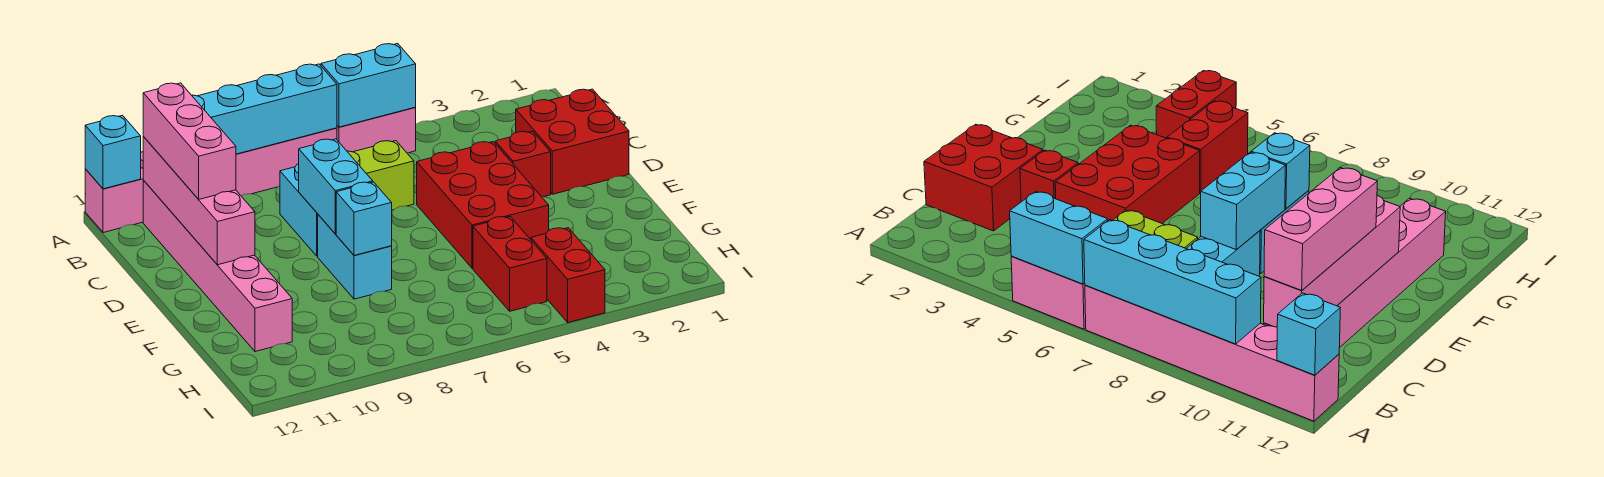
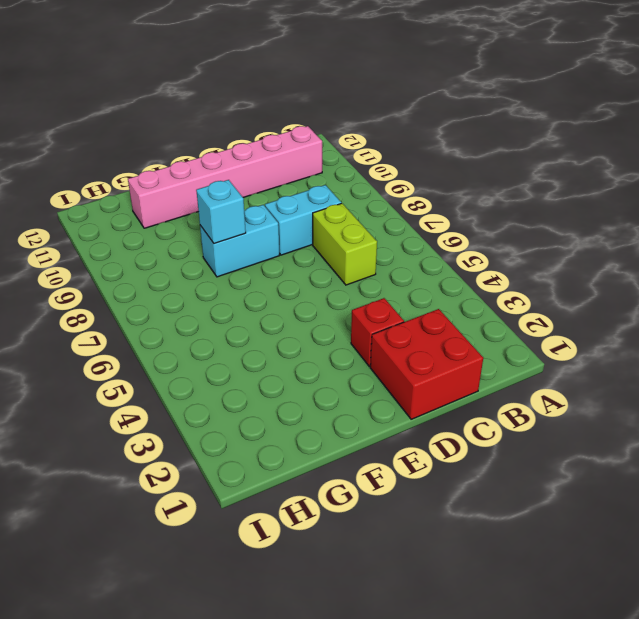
none -> pink 1x2 brick [337,108,416,153]
none -> pink 1x6 brick [85,128,337,233]
none -> red 2x3 brick [417,142,549,268]

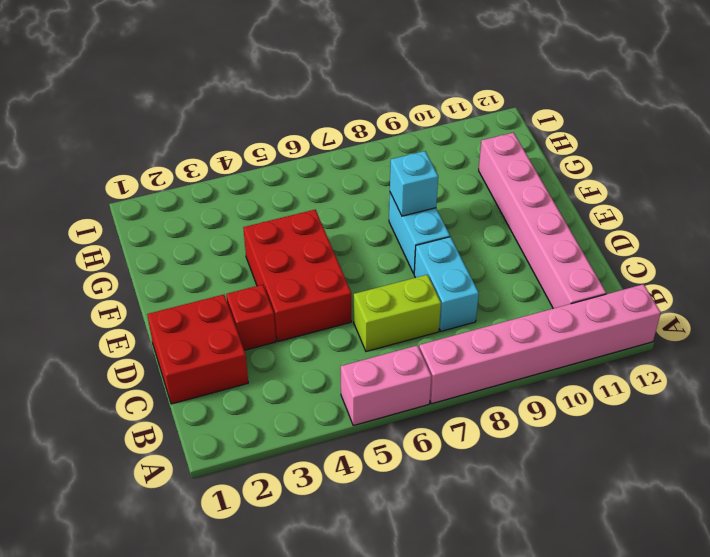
none -> red 1x2 brick [473,217,547,311]
none -> red 1x2 brick [531,228,605,323]
none -> cyan 1x2 brick [321,43,416,127]

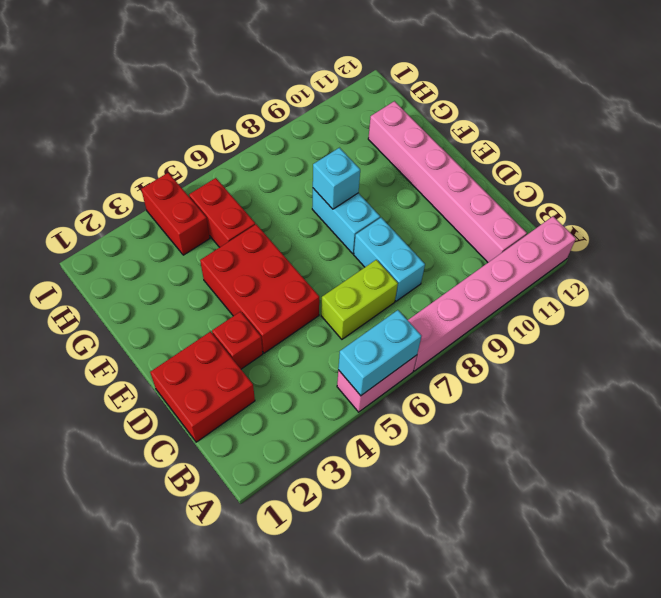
none -> cyan 1x4 brick [192,64,337,154]
none -> cyan 1x1 brick [85,116,141,189]
none -> pink 1x4 brick [143,137,255,265]

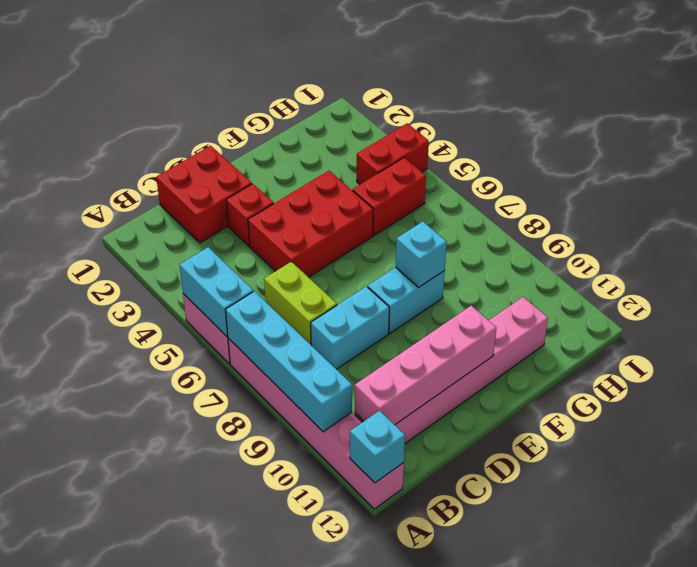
none -> cyan 1x2 brick [299,139,373,234]
none -> pink 1x3 brick [143,83,236,199]

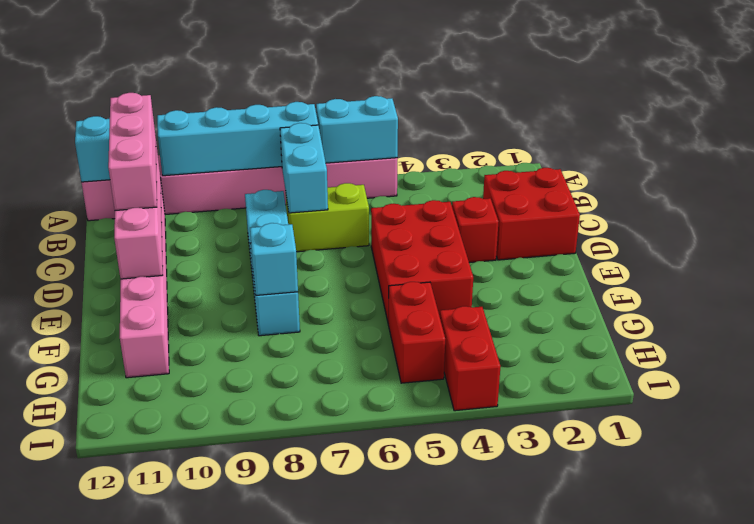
cyan 1x2 brick [280,123,328,213] -> cyan 1x2 brick moved to [299,139,373,234]

